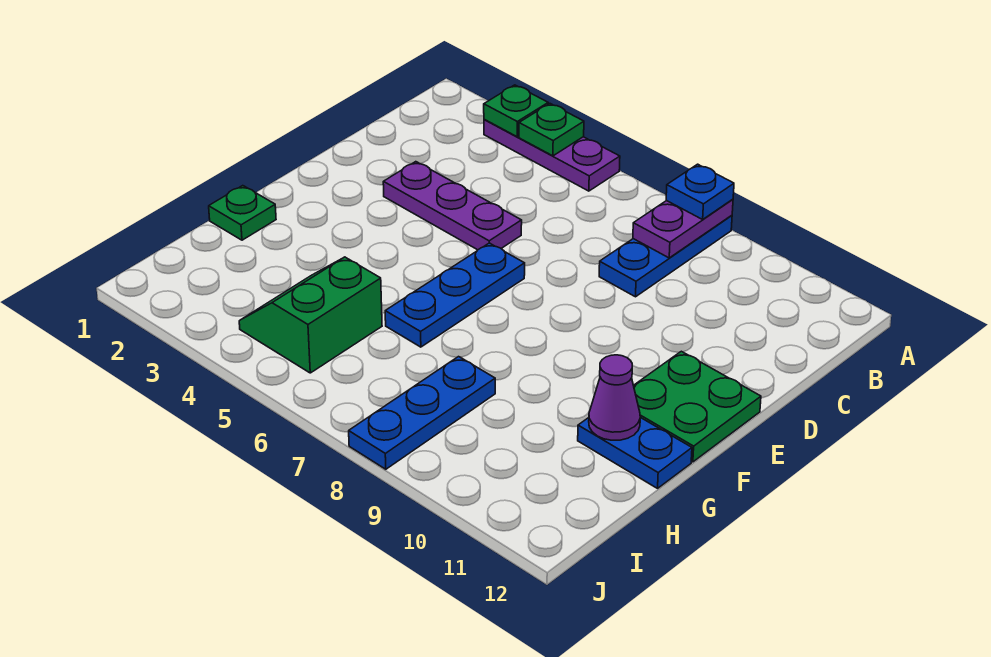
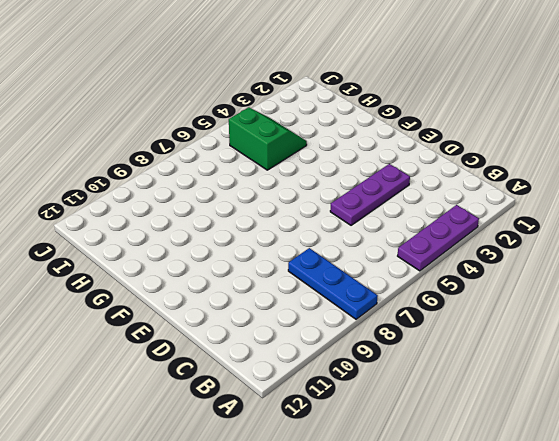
none -> blue 1x3 plate [385,243,525,347]
none -> green 2x2 plate [634,351,761,462]
none -> green 1x1 plate [209,186,276,240]

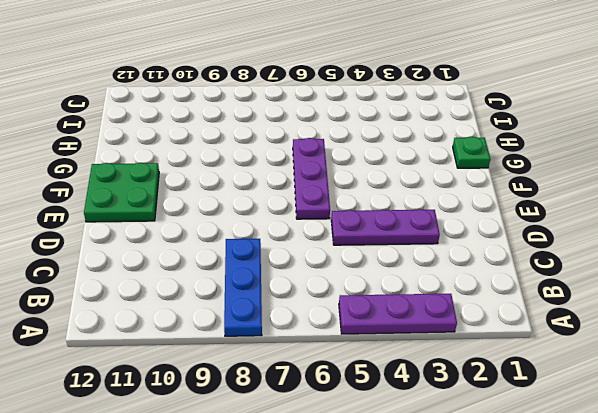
purple 1x3 plate [293,138,330,219] -> blue 1x3 plate [385,243,525,347]
none -> blue 1x2 plate [578,417,692,488]
none -> green 2x2 slope [239,257,382,373]
none -> blue 1x3 plate [349,357,495,469]

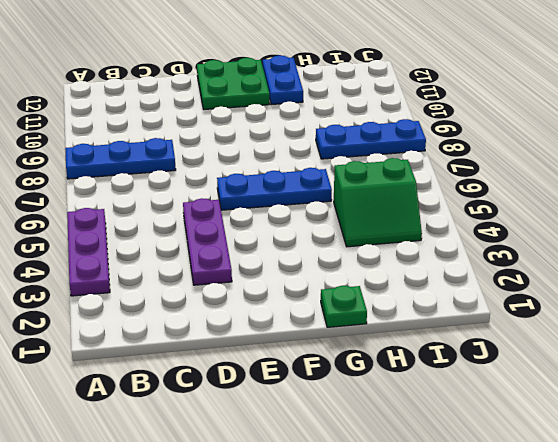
none -> green 1x1 plate [484,85,548,137]
none -> green 1x1 plate [519,104,584,156]
none -> purple 1x2 plate [633,199,733,258]

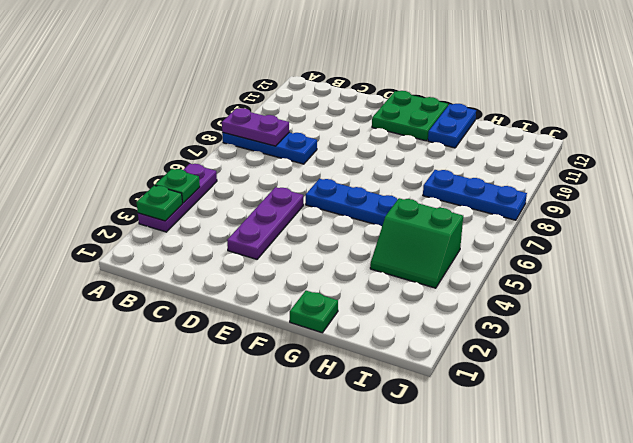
none -> purple 1x1 cone [589,355,640,440]
none -> blue 1x1 plate [666,164,734,219]

